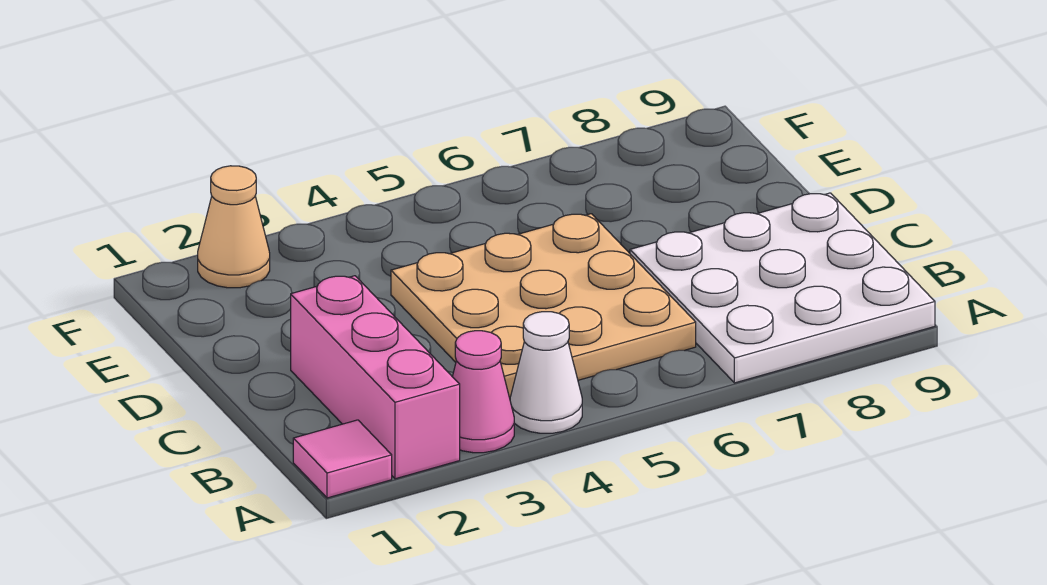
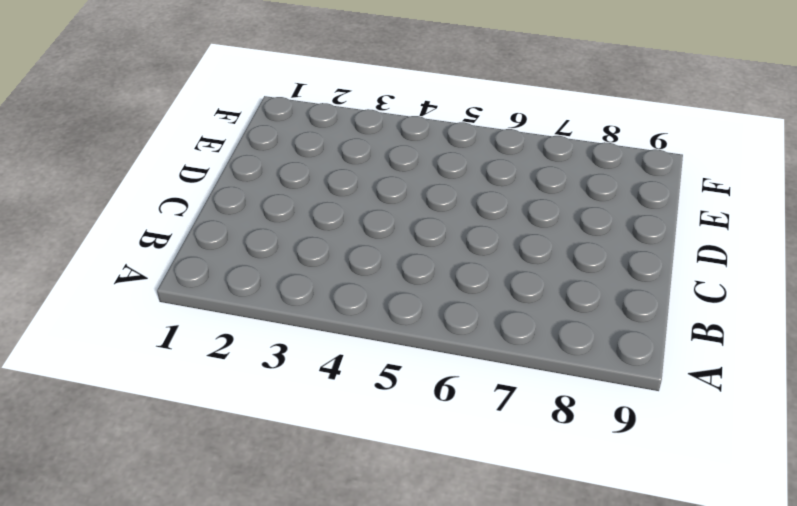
none -> pink 1x1 tile [293,420,392,498]
none -> pink 1x3 brick [291,276,460,479]

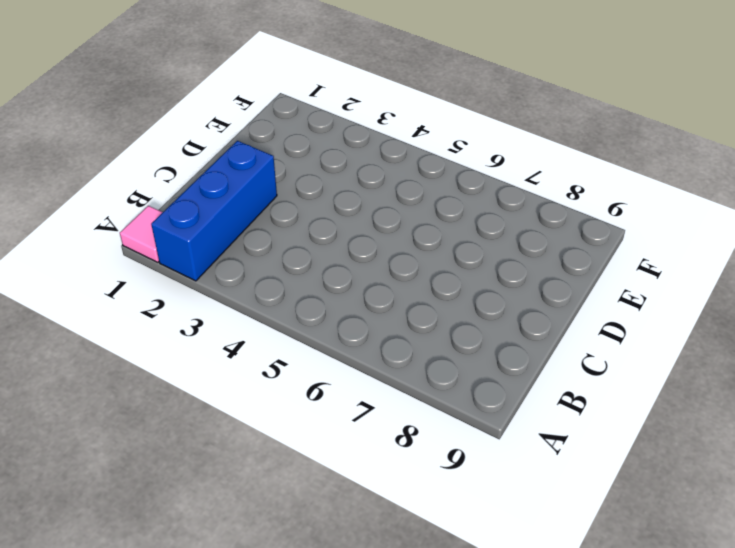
blue 1x3 brick [151,141,277,281] -> pink 1x3 brick [291,276,460,479]
none -> pink 1x1 cone [452,331,514,453]
none -> white 1x1 cone [510,312,582,433]

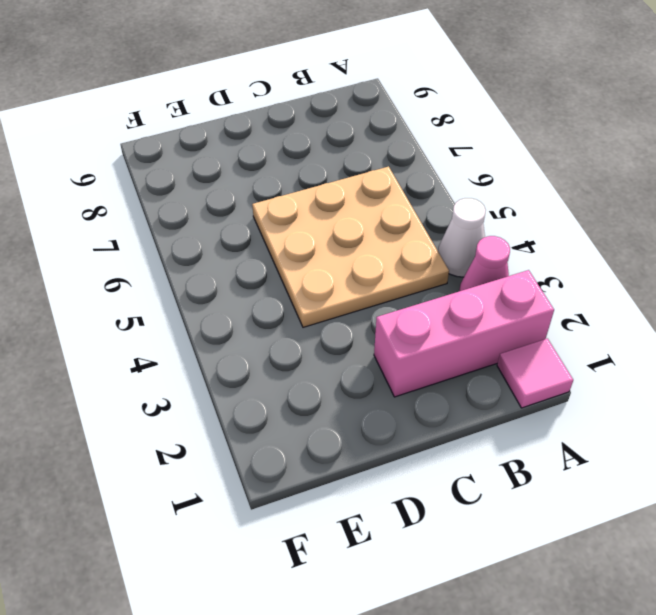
none -> white 3x3 plate [630,193,935,383]
none -> tan 1x1 cone [198,166,270,288]

